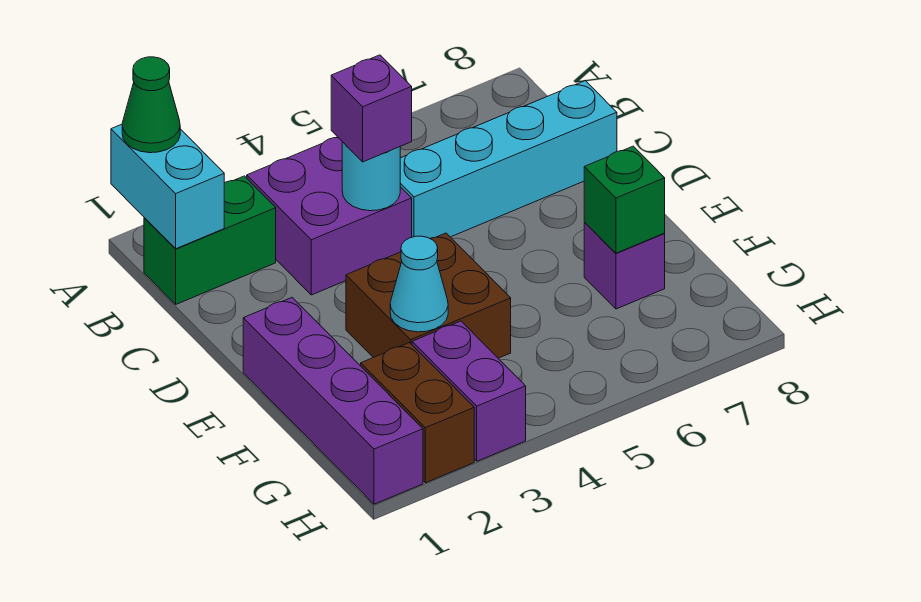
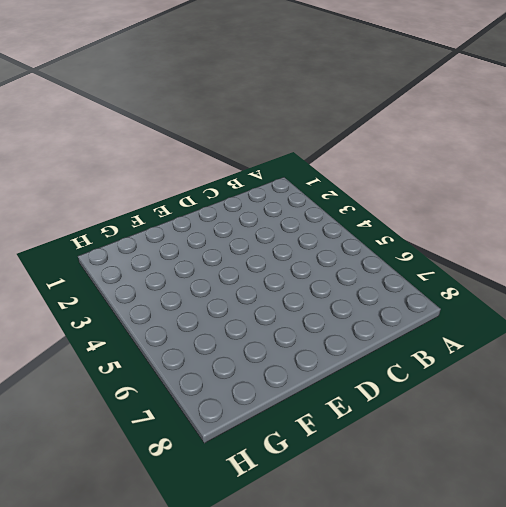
none -> green 1x2 brick [144,176,276,304]
none -> purple 2x2 brick [247,137,412,295]
none -> cyan 1x4 brick [400,81,617,238]

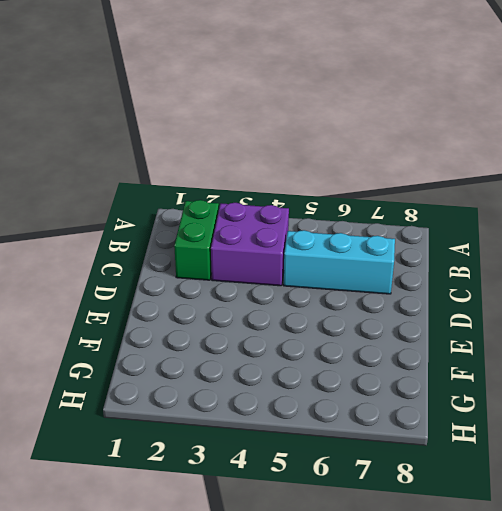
green 1x2 brick [174,200,219,280] -> green 1x2 brick turned to [144,176,276,304]
cyan 1x3 brick [284,230,395,294] -> cyan 1x4 brick [400,81,617,238]
none -> purple 1x4 brick [243,298,423,504]
none -> brown 2x2 brick [346,233,511,358]
none -> purple 1x1 brick [584,223,665,309]

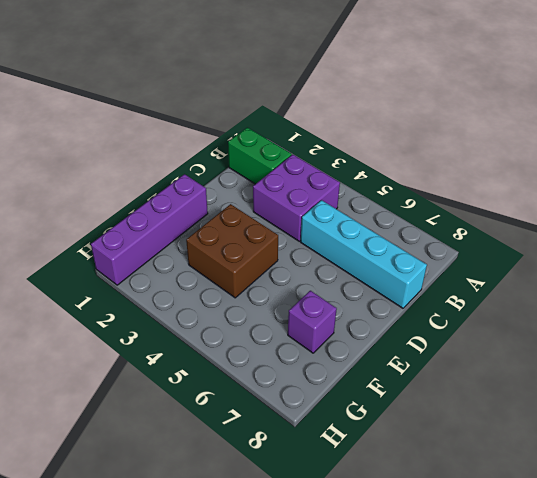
none -> brown 1x2 brick [361,343,474,483]
none -> purple 1x2 brick [412,321,526,461]
none -> cyan 1x2 brick [111,124,224,249]

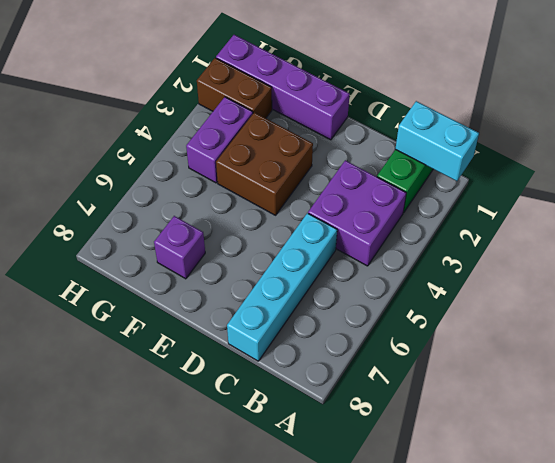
purple 1x2 brick [186,97,253,183] -> purple 1x2 brick turned to [412,321,526,461]
none -> cyan 1x1 round brick [342,142,400,211]
none -> cyan 1x1 cone [390,236,448,332]
none -> green 1x1 brick [584,146,665,253]

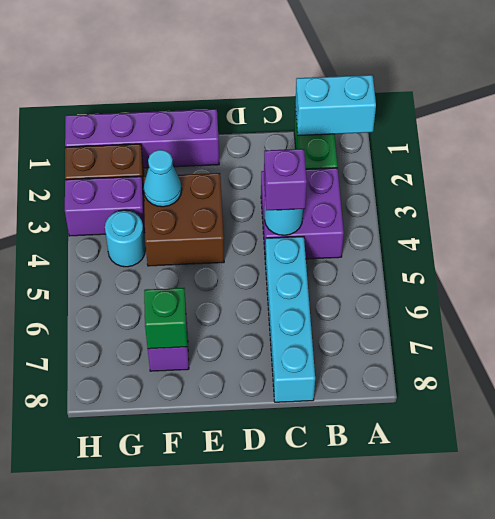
cyan 1x1 round brick [105,210,145,267] -> none
none -> green 1x1 cone [122,57,180,153]

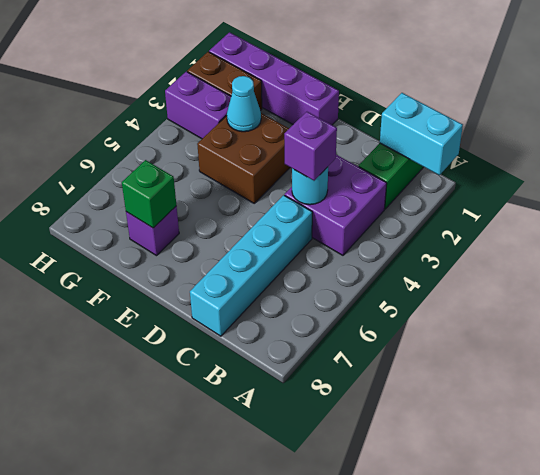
none -> green 1x1 cone [122,57,180,153]

